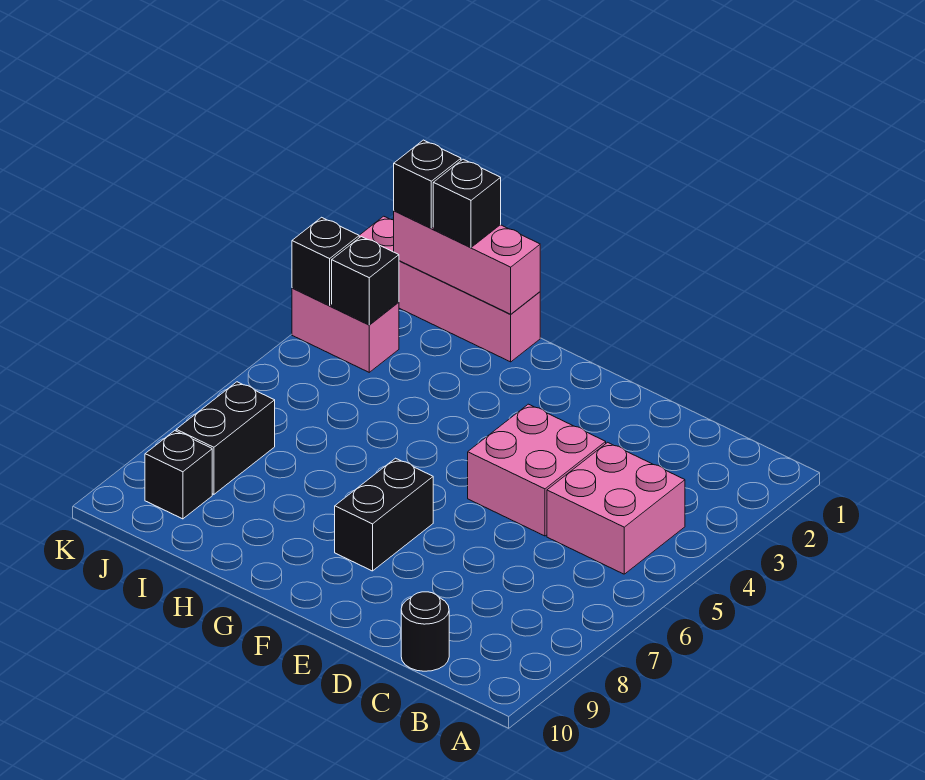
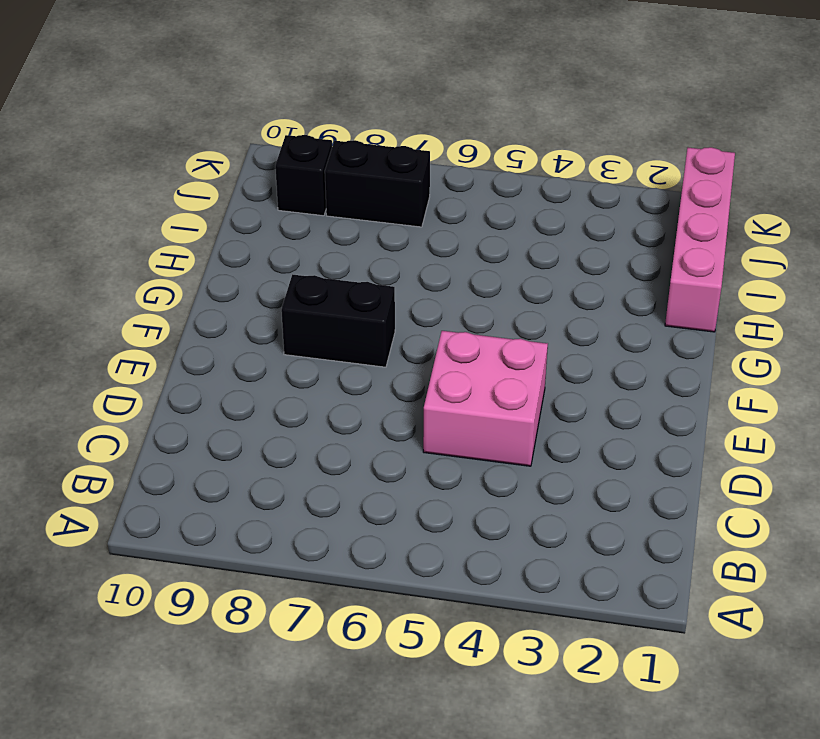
none -> pink 2x2 brick [547,442,685,574]
none -> black 1x1 round brick [401,592,449,671]
none -> pink 1x2 brick [292,288,399,372]

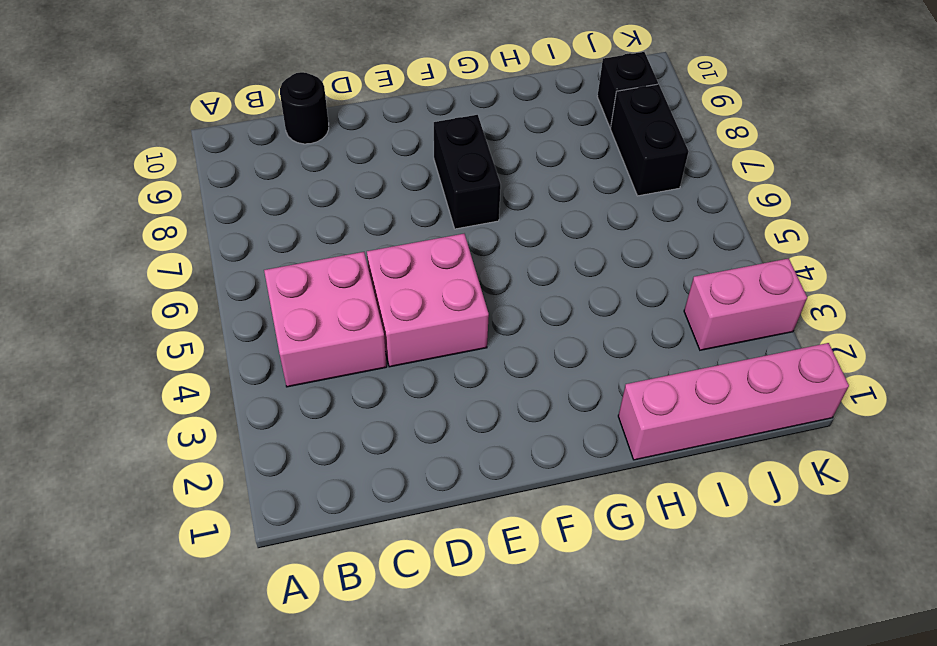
none -> pink 1x3 brick [394,211,540,314]
none -> black 1x1 brick [332,237,399,325]
none -> black 1x1 brick [292,217,359,306]

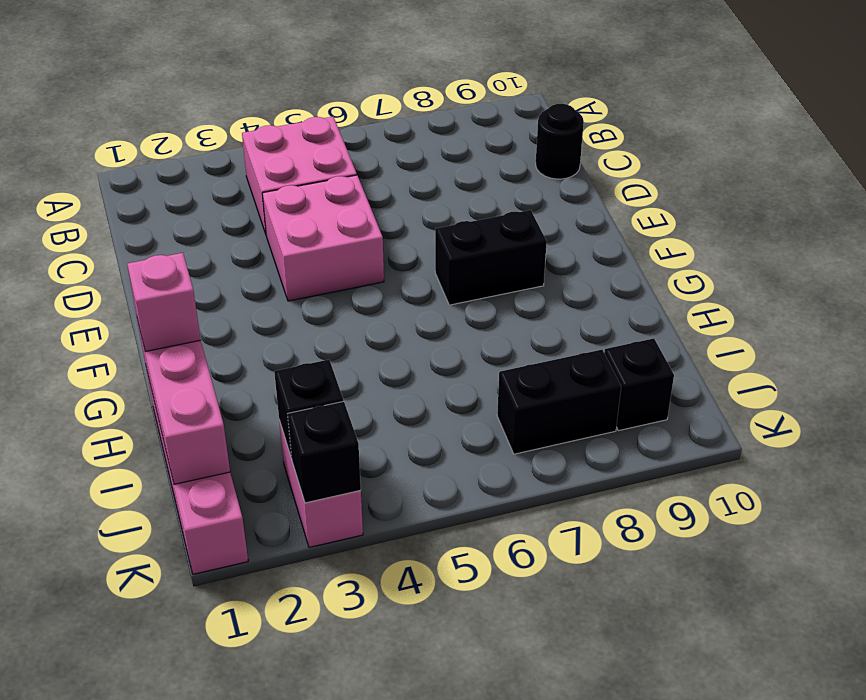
pink 1x1 brick [127,253,201,352] -> none
none -> black 1x1 brick [433,159,501,247]
none -> black 1x1 brick [394,140,461,228]

